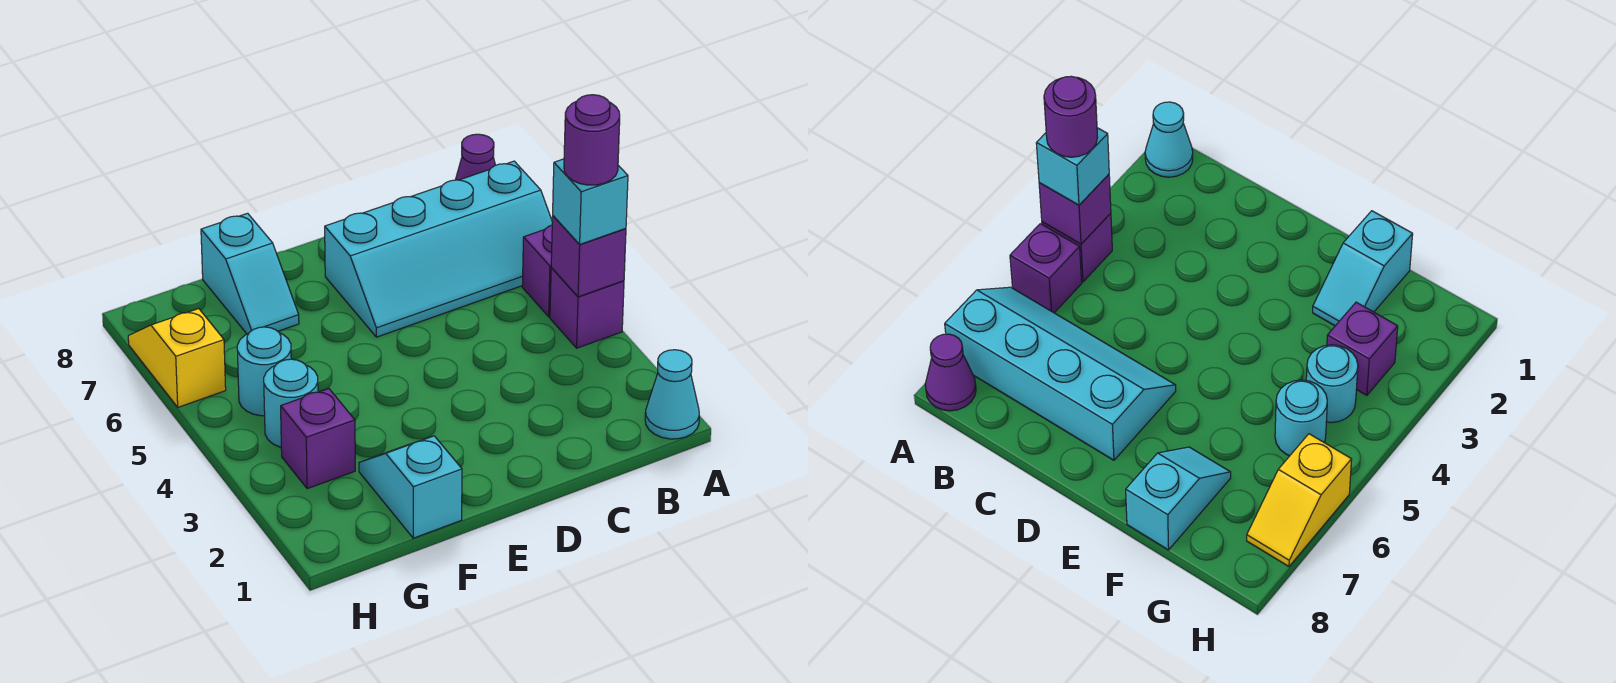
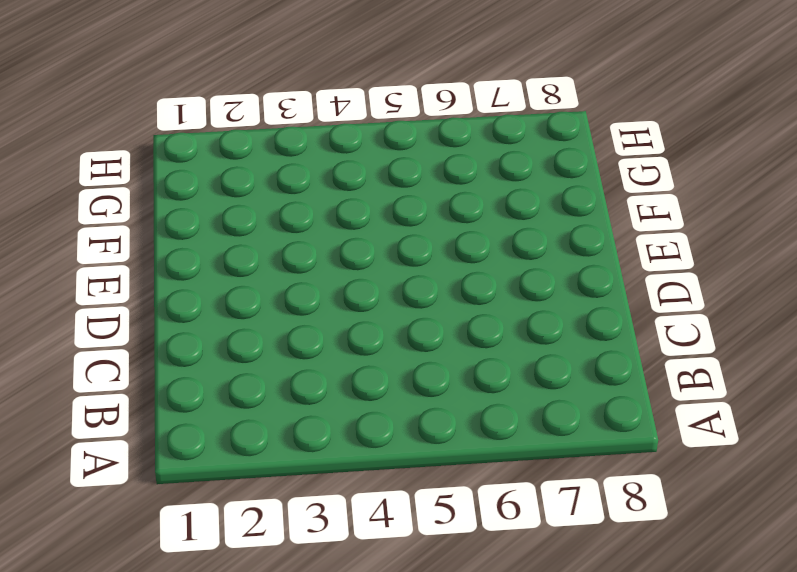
none -> cyan 1x1 cone [645,350,699,439]
none -> purple 1x1 brick [550,268,624,348]
none -> purple 1x1 brick [522,225,552,317]

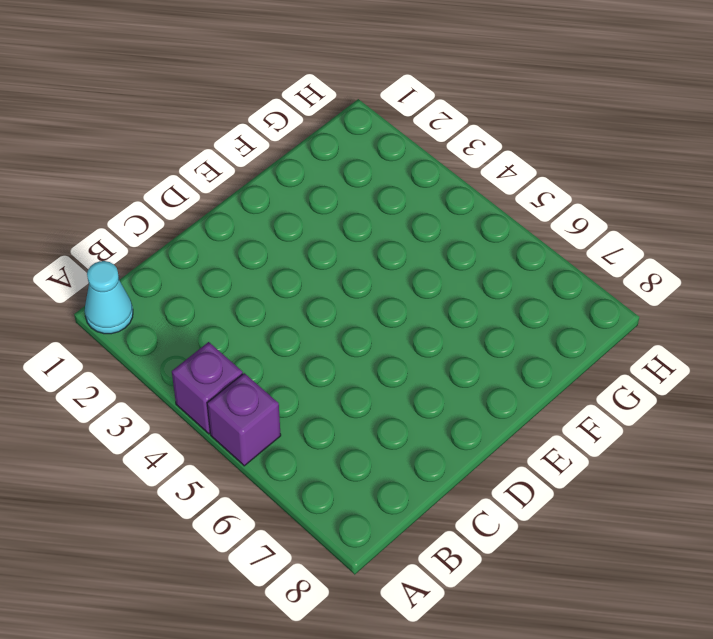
none -> cyan 2x4 slope [325,161,552,337]
none -> purple 1x1 cone [456,134,495,180]
none -> cyan 1x2 slope [359,436,462,538]

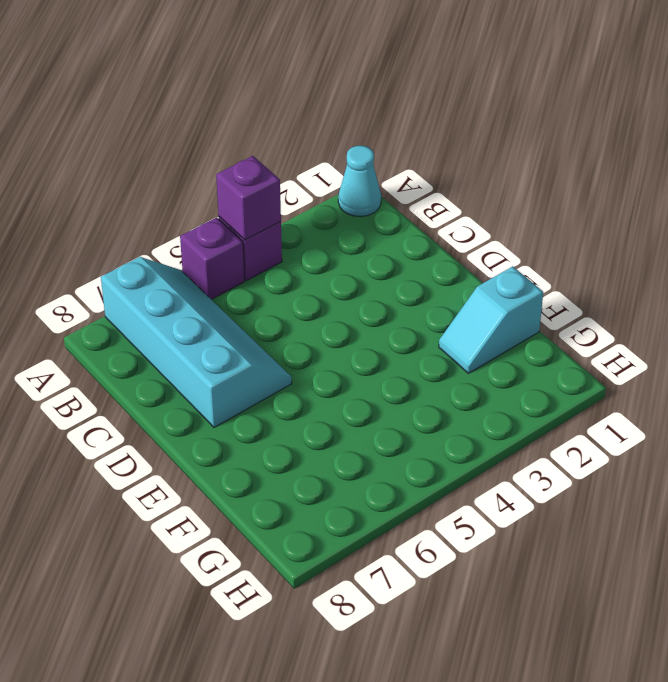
none -> purple 1x1 cone [456,134,495,180]
none -> cyan 1x2 slope [201,213,299,334]
none -> purple 1x1 brick [281,389,355,489]

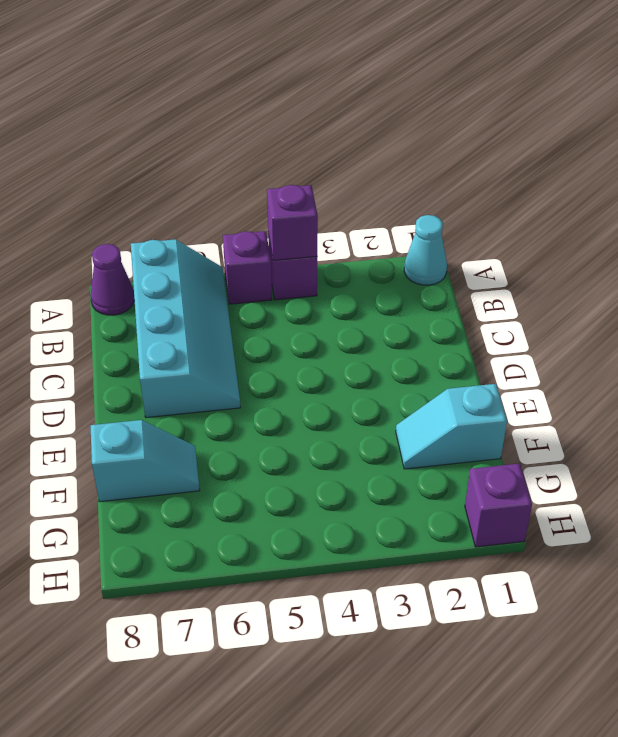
purple 1x1 brick [465,463,532,547] -> purple 1x1 brick moved to [281,389,355,489]
none -> cyan 1x1 round brick [264,359,318,447]
none -> cyan 1x1 round brick [237,327,291,416]
none -> yellow 1x2 slope [128,309,226,407]

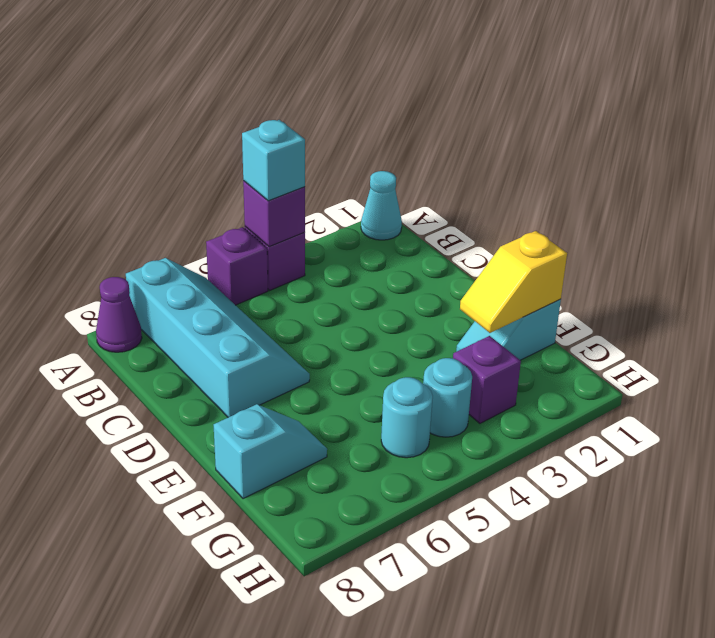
yellow 1x2 slope [460,231,567,333] -> yellow 1x2 slope moved to [128,309,226,407]
none -> purple 1x1 round brick [564,95,620,185]

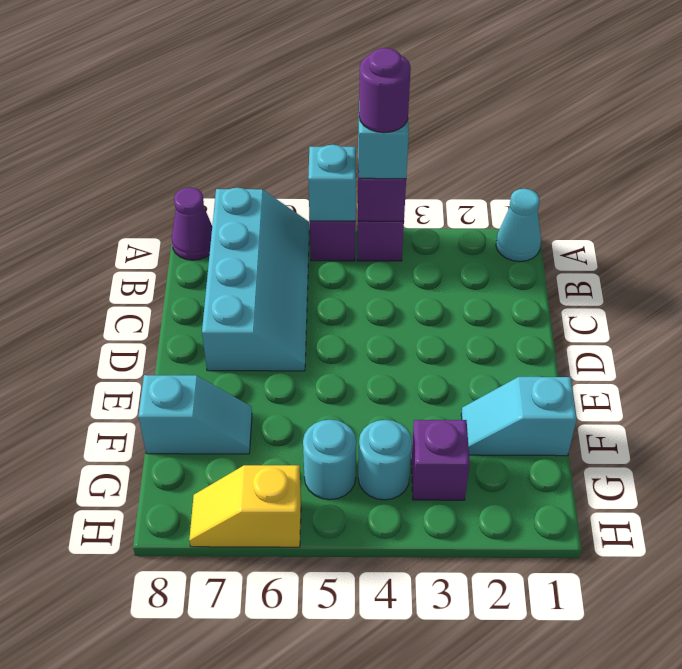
cyan 1x1 brick [308,145,356,221] -> none

